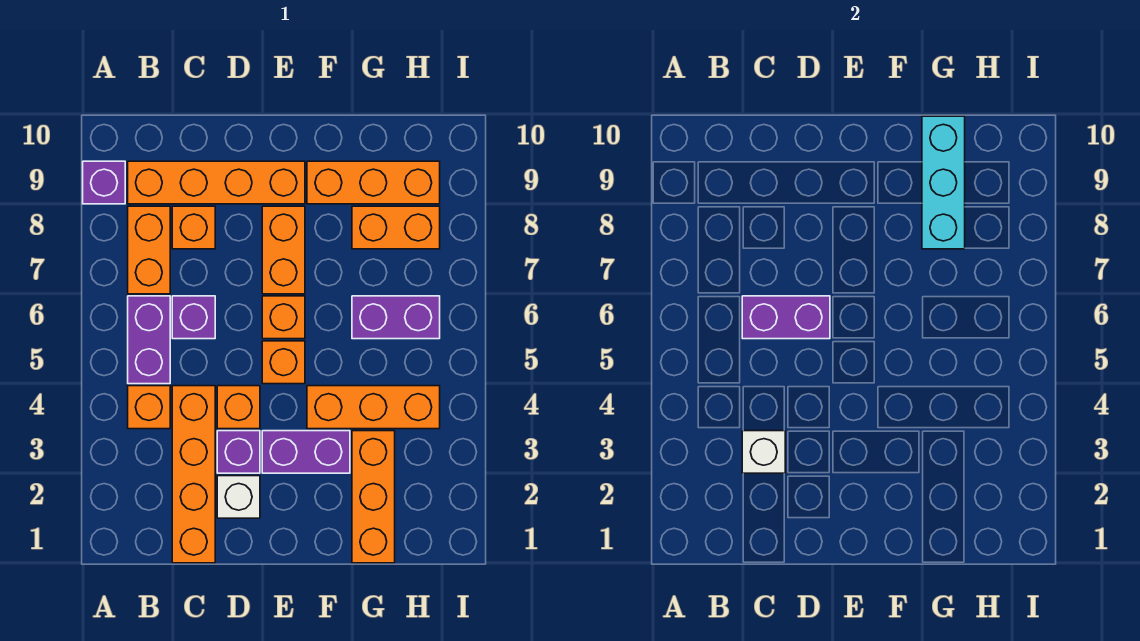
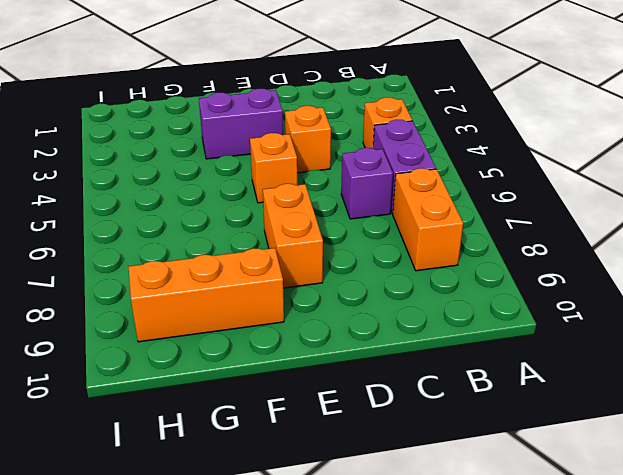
none -> purple 1x1 brick [83,161,125,204]
none -> orange 1x4 brick [128,161,305,204]
none -> orange 1x4 brick [172,386,215,563]

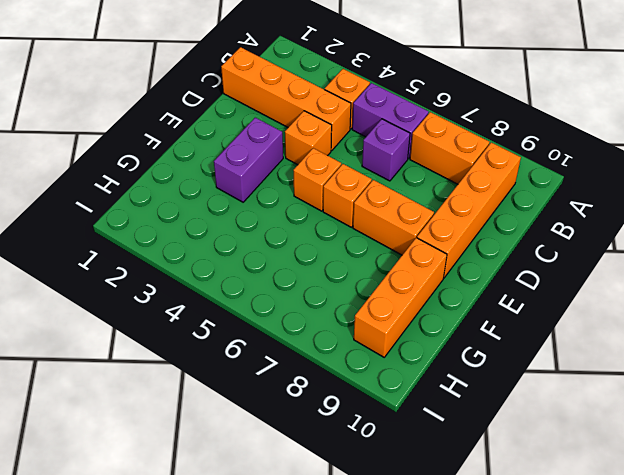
none -> purple 1x1 brick [83,161,125,204]
none -> orange 1x1 brick [172,206,215,249]
none -> white 1x1 brick [217,476,260,518]

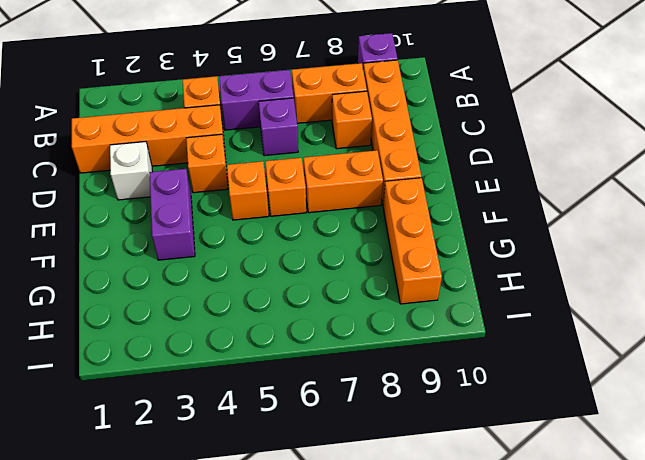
none -> purple 1x1 brick [217,431,260,473]
none -> orange 1x3 brick [307,386,440,429]
none -> orange 1x3 brick [352,431,395,563]

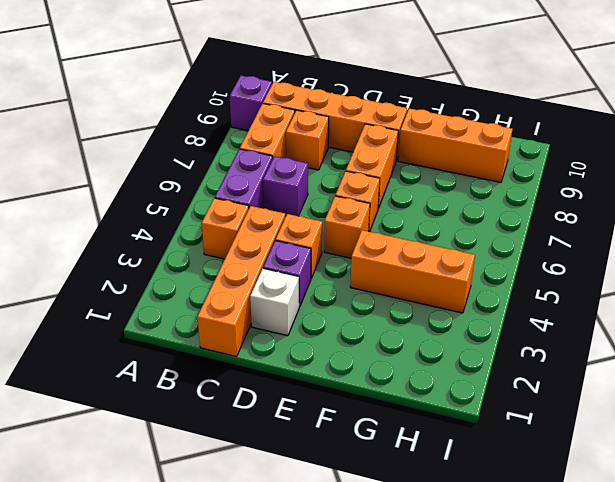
none -> purple 1x2 brick [262,431,350,473]
none -> orange 1x3 brick [352,431,395,563]
none -> purple 1x2 brick [352,296,440,339]

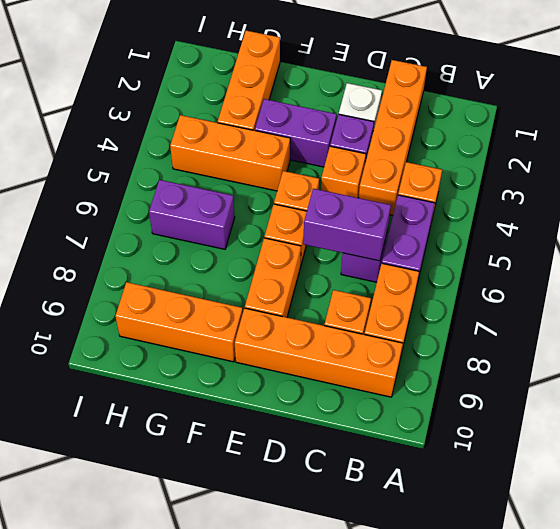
none -> purple 1x1 brick [83,161,125,204]
none -> orange 1x2 brick [352,206,440,249]
none -> white 1x1 brick [742,431,785,473]

